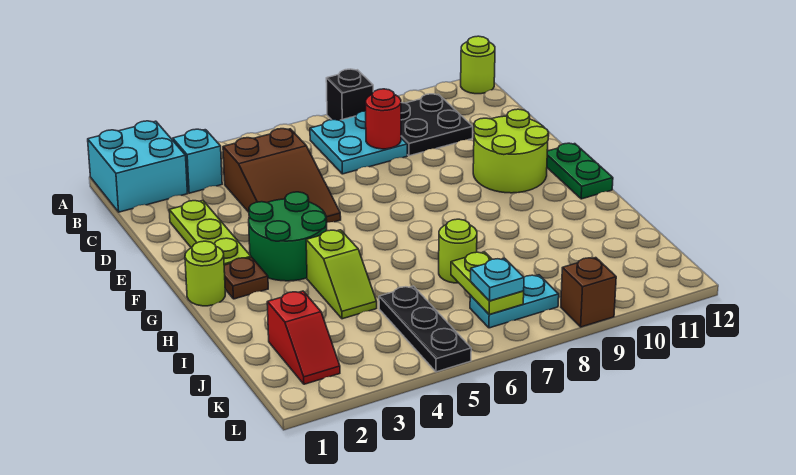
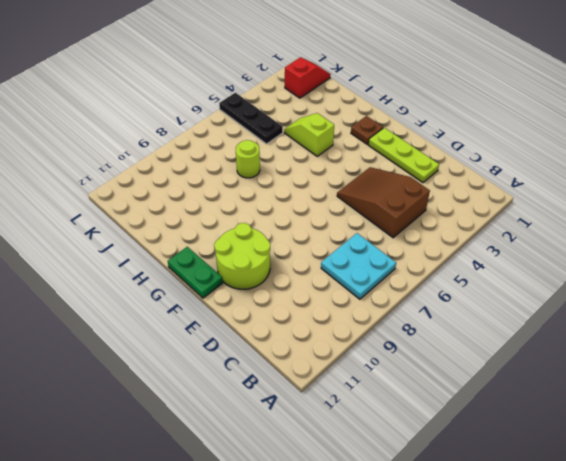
red 1x2 slope [285,57,331,98] -> red 1x2 slope turned to [267,291,340,384]
none -> cyan 2x2 brick [88,121,188,212]
none -> black 1x1 brick [326,69,373,120]
none -> lime 1x1 round brick [461,36,495,94]

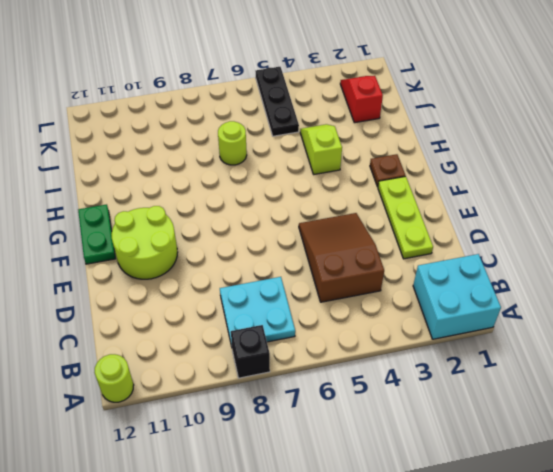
none -> cyan 1x1 brick [173,129,222,193]
none -> black 2x2 plate [401,94,473,156]
none -> green 2x2 round brick [249,192,327,281]

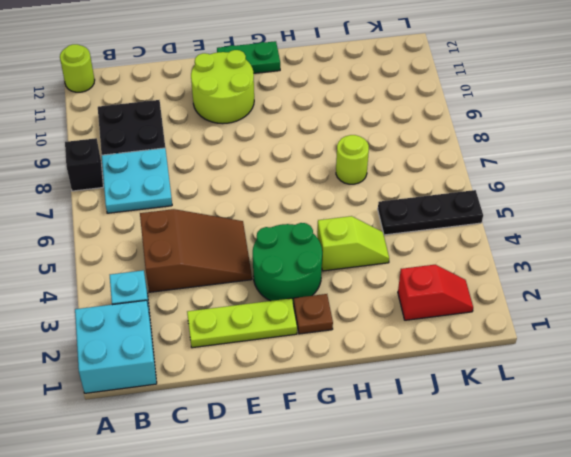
none -> lime 1x1 round brick [185,241,225,306]
none -> cyan 1x2 plate [470,275,559,328]
none -> brown 1x1 brick [561,258,616,327]

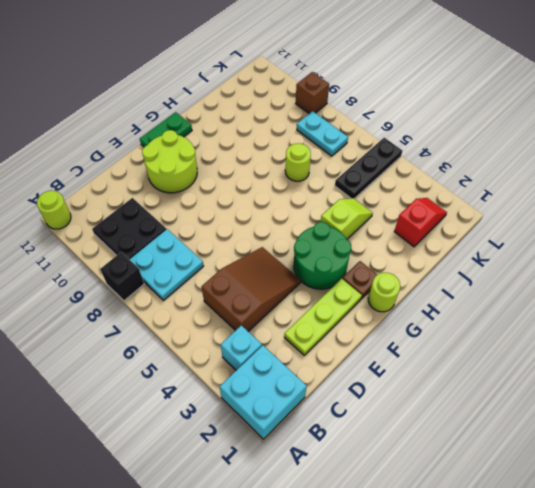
none -> red 1x1 round brick [366,89,401,149]
none -> lime 1x2 plate [451,252,524,314]
none -> cyan 1x1 plate [471,258,524,301]

